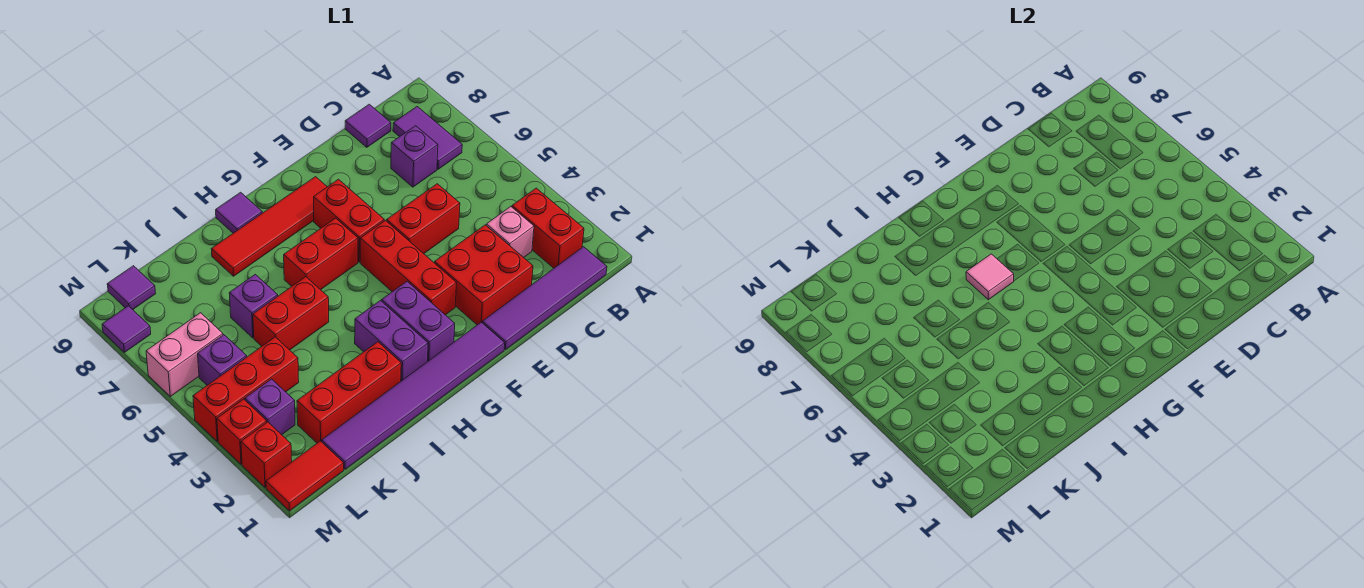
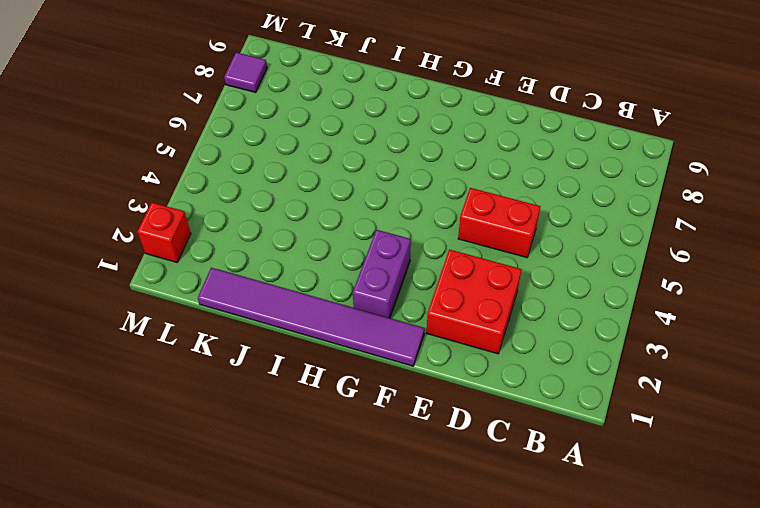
none -> purple 1x4 tile [482,247,607,350]
none -> red 1x2 brick [512,188,584,268]
none -> purple 1x2 tile [393,107,462,169]

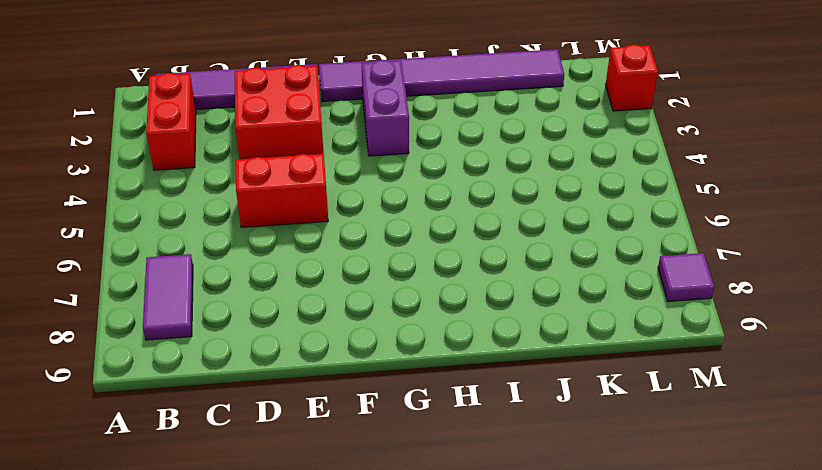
none -> pink 1x1 brick [486,207,534,258]
none -> purple 1x1 brick [391,126,438,187]
none -> purple 1x1 tile [345,104,391,147]

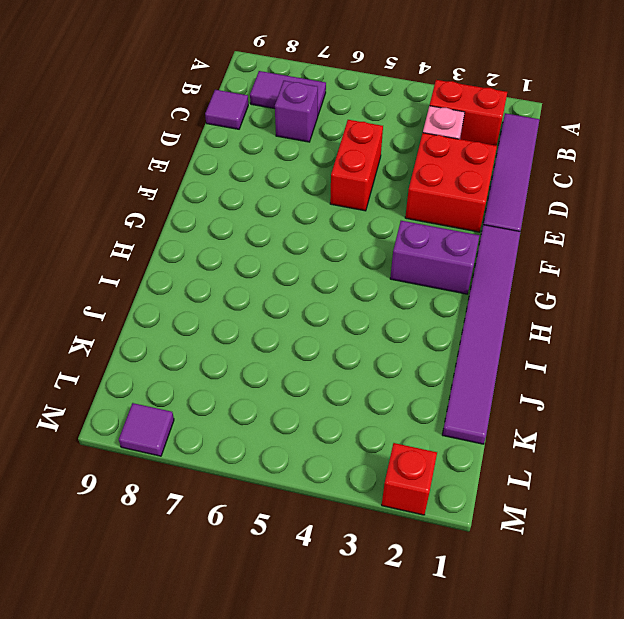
none -> red 1x3 brick [360,220,457,315]
none -> red 1x2 brick [314,179,384,262]
none -> red 1x4 tile [212,177,327,276]

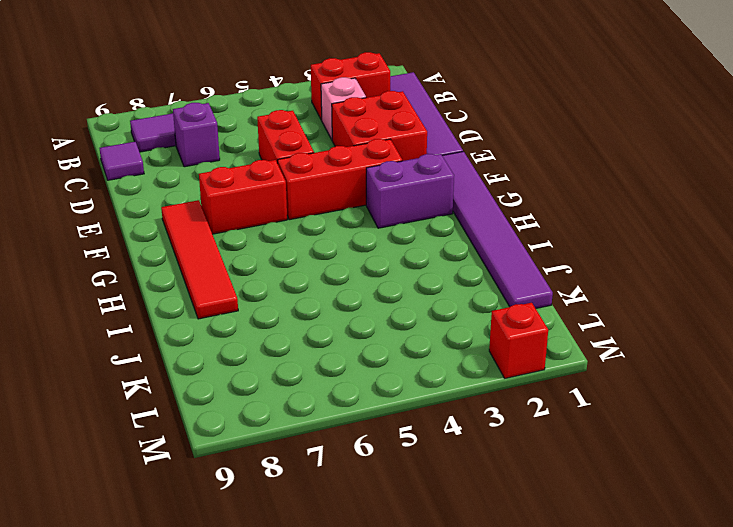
none -> red 1x2 brick [284,218,358,290]
none -> purple 1x2 brick [355,301,428,381]
none -> purple 1x1 tile [216,192,262,233]

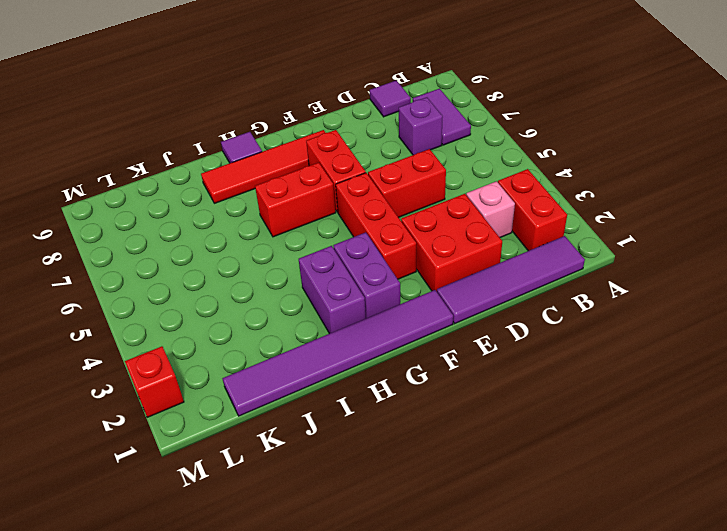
none -> red 1x3 brick [297,342,401,443]
none -> red 1x2 brick [253,277,329,350]
none -> purple 1x1 brick [229,274,278,338]

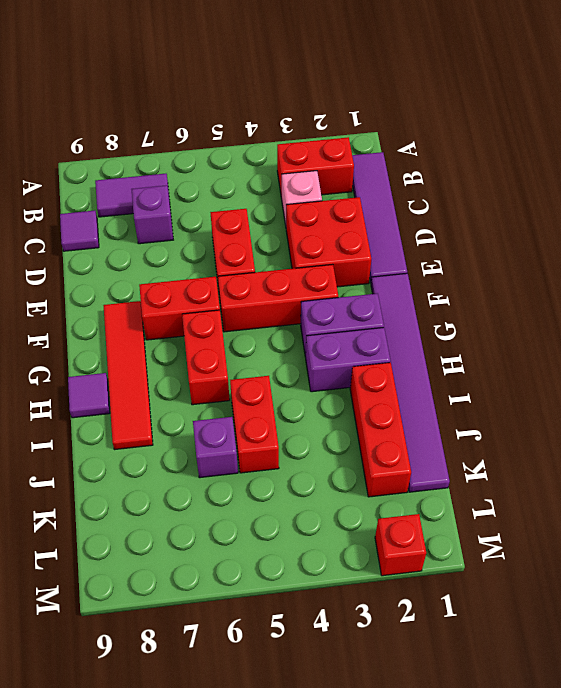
none -> red 1x3 brick [193,337,299,441]
none -> red 1x2 tile [266,441,344,511]
none -> purple 1x1 brick [245,379,295,435]

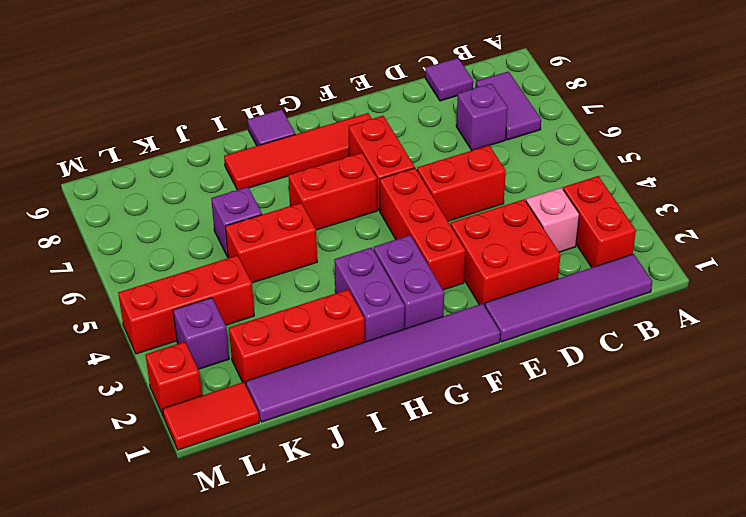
none -> purple 1x1 brick [198,335,247,385]
none -> pink 1x2 brick [146,313,223,396]
none -> purple 1x1 tile [107,266,156,310]

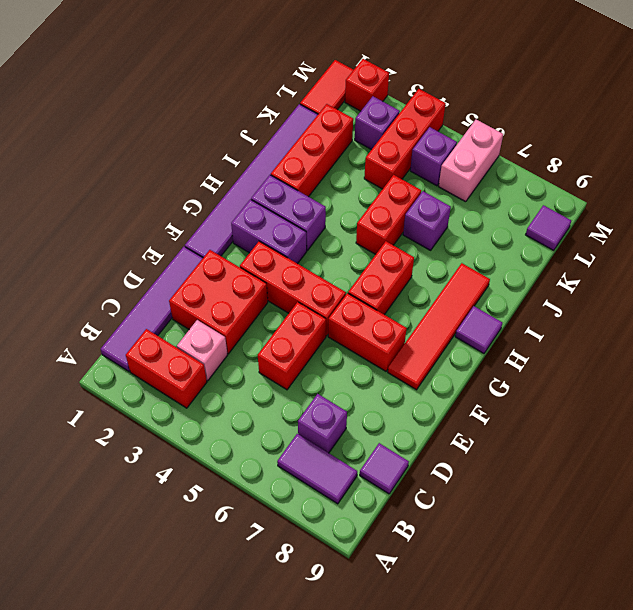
none -> red 1x1 brick [217,399,267,464]
none -> purple 1x1 tile [102,306,151,352]
none -> pink 1x1 tile [966,254,1014,300]

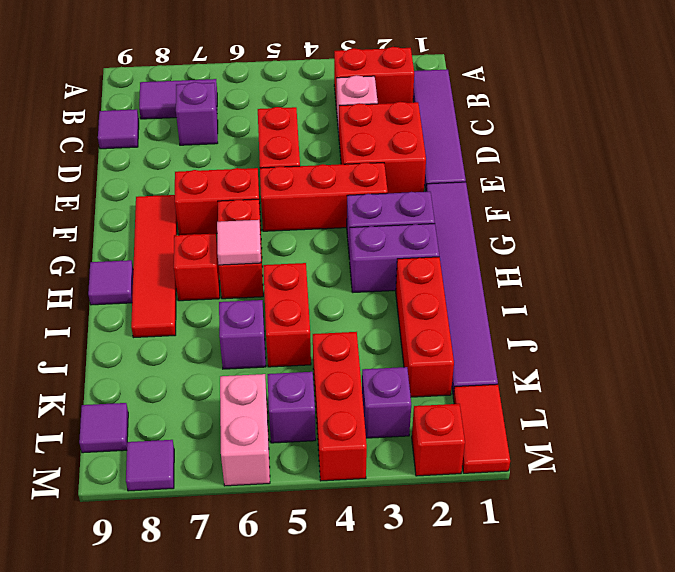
red 1x1 brick [174,234,220,301] -> red 1x1 brick moved to [217,399,267,464]

